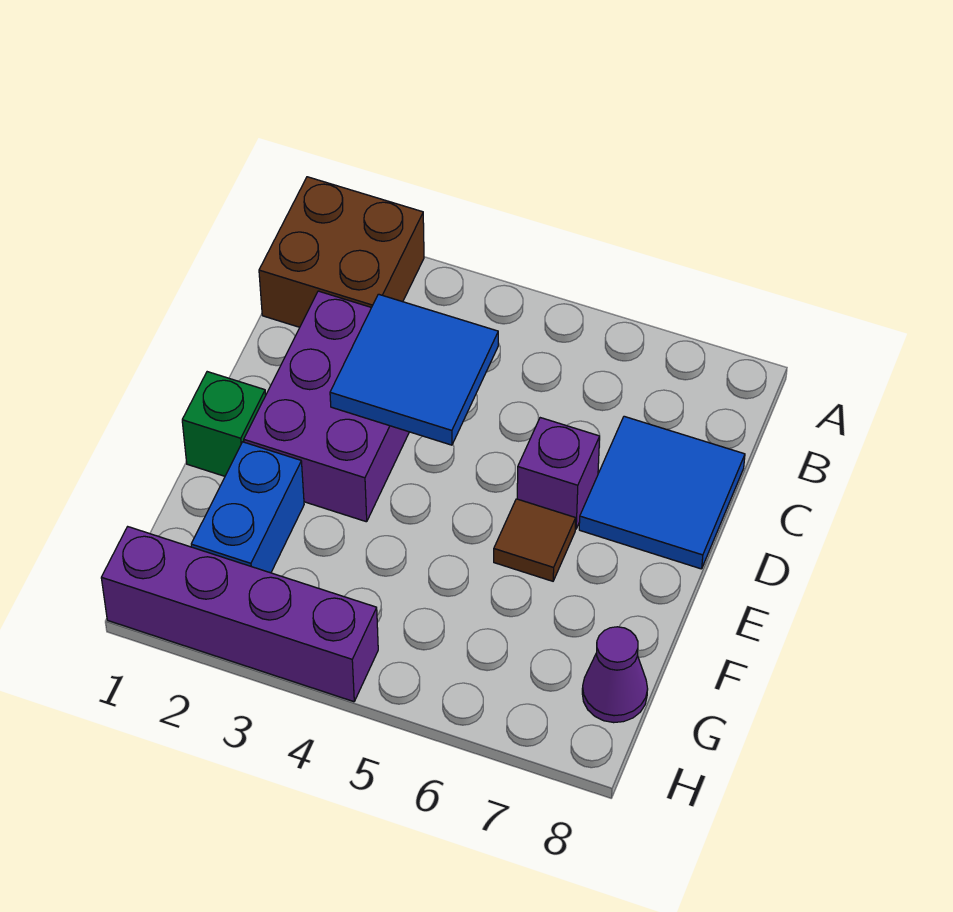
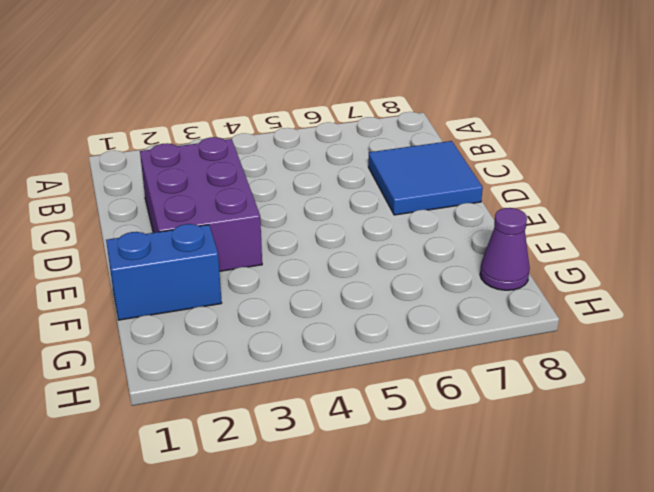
blue 1x2 brick [106,224,222,320] -> blue 1x2 brick turned to [191,442,304,573]
none -> brown 2x2 brick [259,177,424,327]
none -> purple 1x1 brick [517,418,600,529]

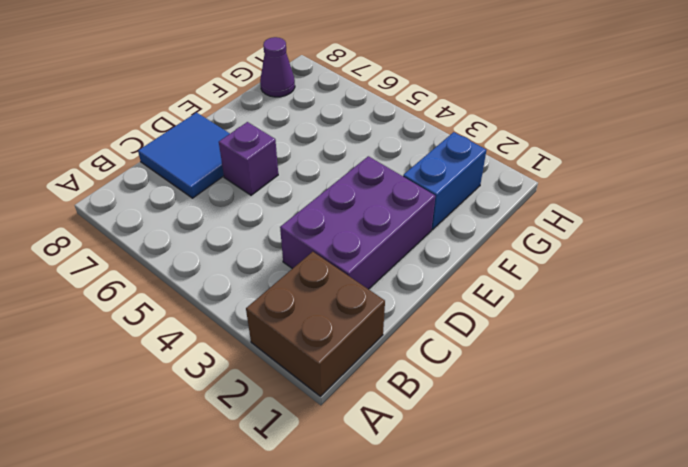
none -> green 1x1 brick [182,372,266,476]
none -> brown 1x1 tile [494,499,576,581]

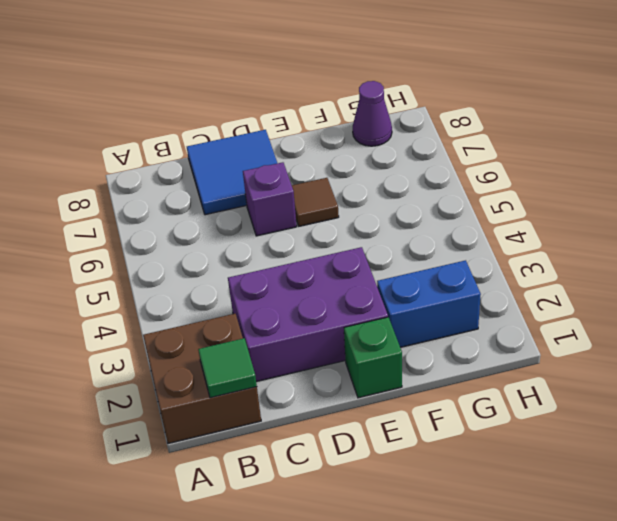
green 1x1 tile [198,338,257,398] -> none
none -> purple 1x4 brick [101,527,378,702]
none -> blue 2x2 tile [330,294,498,445]

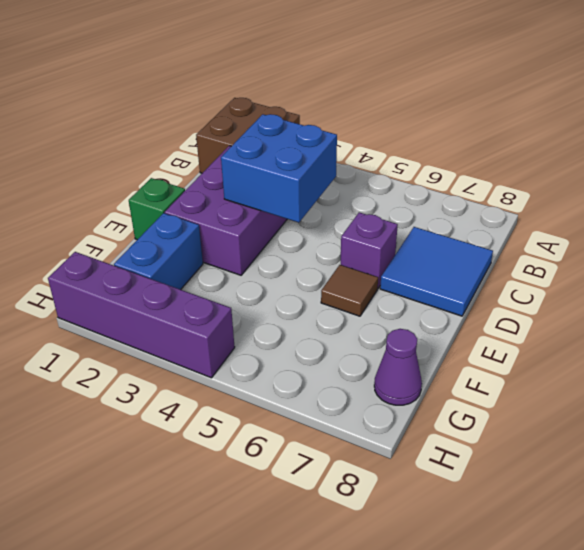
blue 2x2 brick [221,114,337,223] -> blue 2x2 tile [330,294,498,445]

